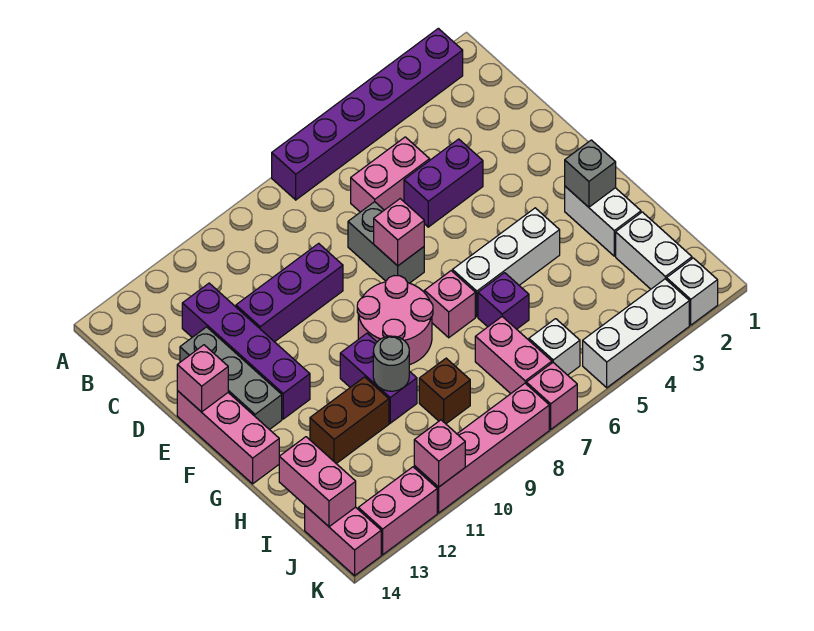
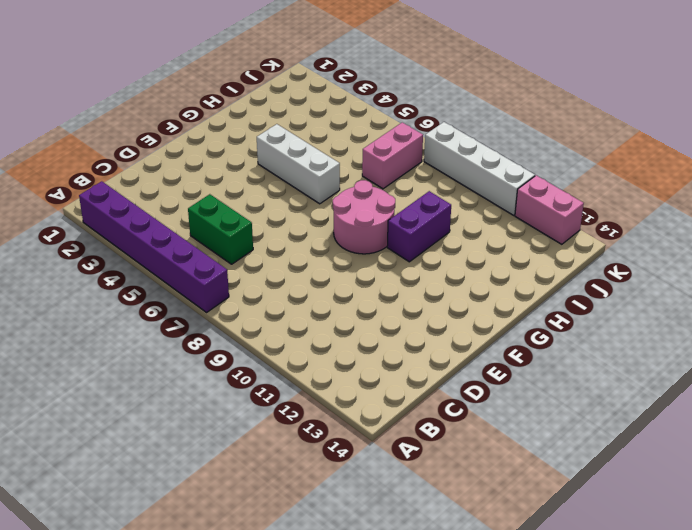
green 1x2 brick [188,194,253,264] -> pink 1x2 brick [351,137,430,212]
white 1x4 brick [424,122,535,215] -> pink 1x4 brick [414,383,549,513]
none -> purple 1x4 brick [182,283,310,419]
none -> purple 1x2 brick [404,139,483,227]
none -> grey 1x2 brick [348,202,424,283]
none -> purple 1x3 brick [236,243,343,342]

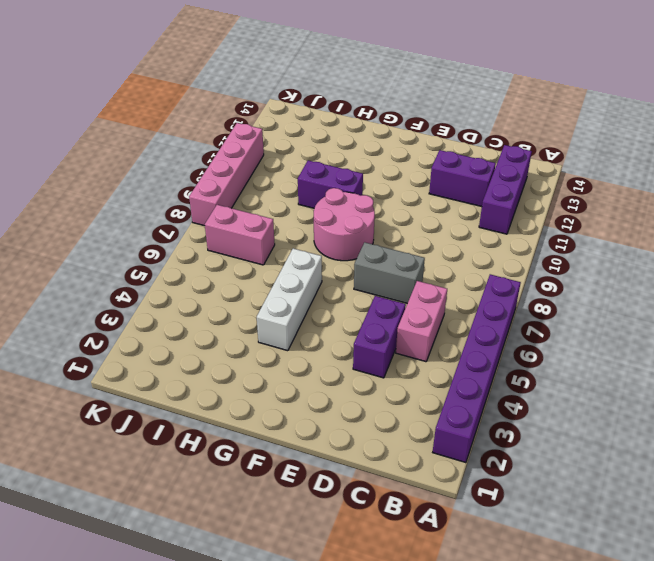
purple 1x3 brick [479,145,532,234] -> purple 1x3 brick moved to [236,243,343,342]
purple 1x2 brick [429,150,496,207] -> purple 1x4 brick [182,283,310,419]
none -> grey 1x3 brick [180,327,282,430]
none -> pink 1x3 brick [177,391,279,484]
none -> white 1x2 brick [565,186,641,256]
none -> pink 1x1 brick [424,271,475,338]

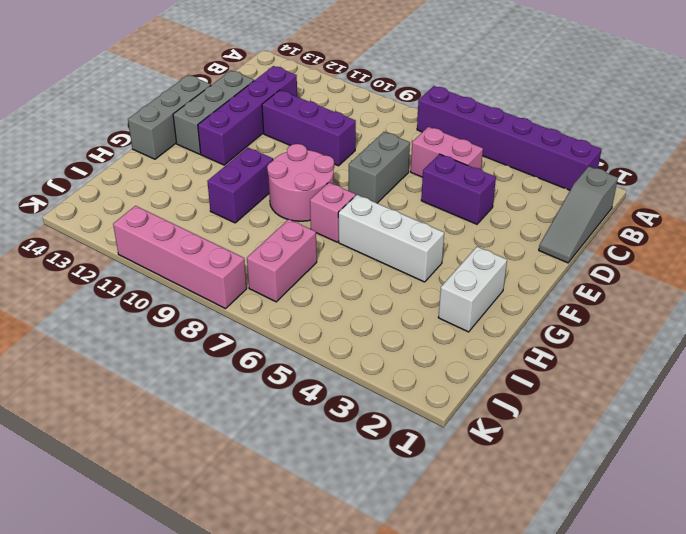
grey 1x3 slope [539,167,618,263] -> none
grey 1x3 brick [128,75,211,159] -> pink 1x3 brick [177,391,279,484]
none -> purple 1x1 brick [478,273,529,329]
none -> brown 1x2 brick [310,377,389,464]
none -> white 1x2 brick [616,212,692,289]
none -> brown 1x1 brick [419,358,470,424]

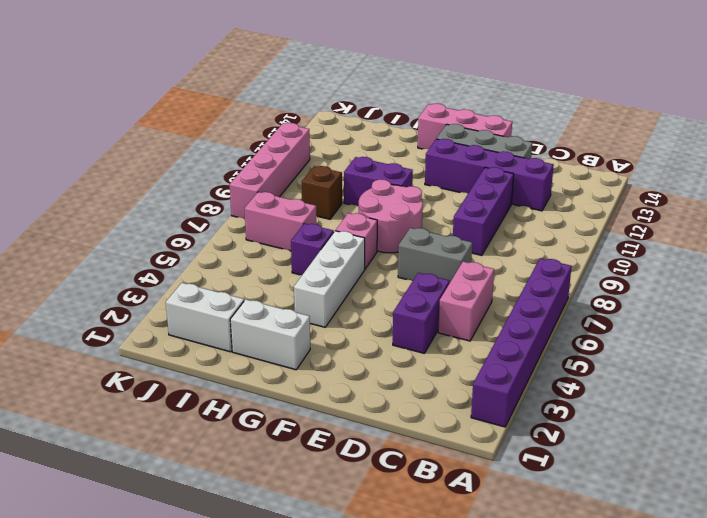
none -> brown 1x2 brick [310,377,389,464]
none -> white 1x1 brick [529,319,580,375]
none -> pink 1x2 brick [305,506,381,576]
none -> white 1x1 brick [667,258,718,325]

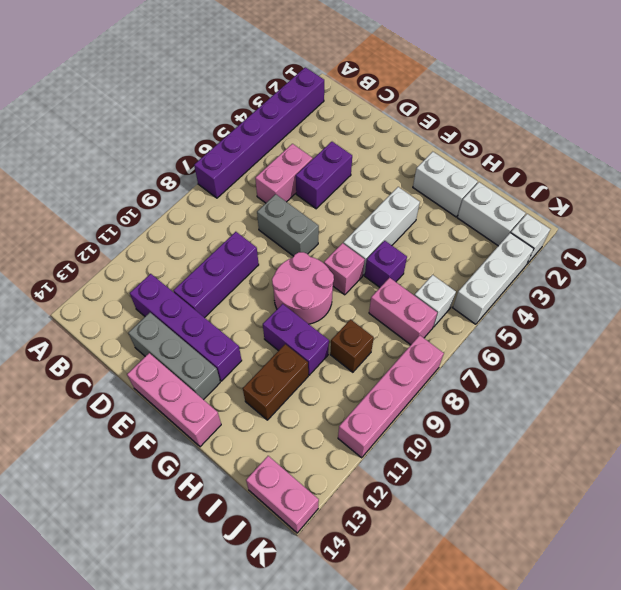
none -> pink 1x1 brick [526,363,577,429]
none -> pink 1x2 brick [358,467,437,555]
none -> pink 1x1 brick [374,199,424,266]
none -> pink 1x1 brick [177,345,228,412]

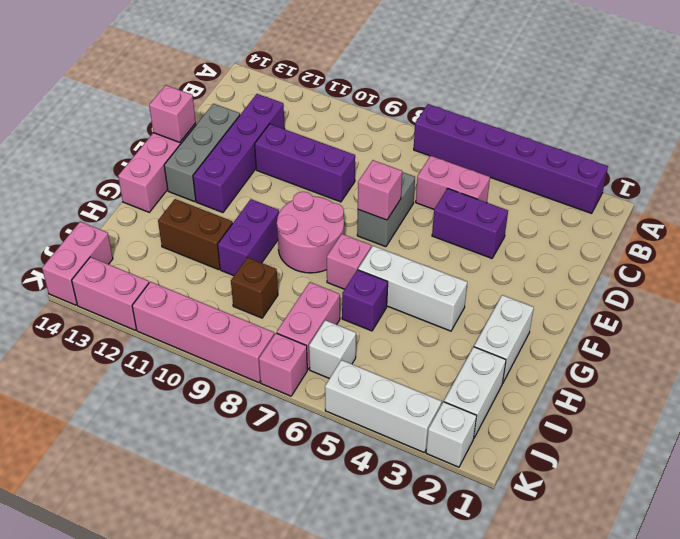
none -> grey 1x1 brick [565,140,616,207]
none -> grey 1x1 round brick [373,336,409,391]
none -> pink 1x2 brick [279,437,356,527]
none -> pink 1x1 brick [414,420,465,487]

